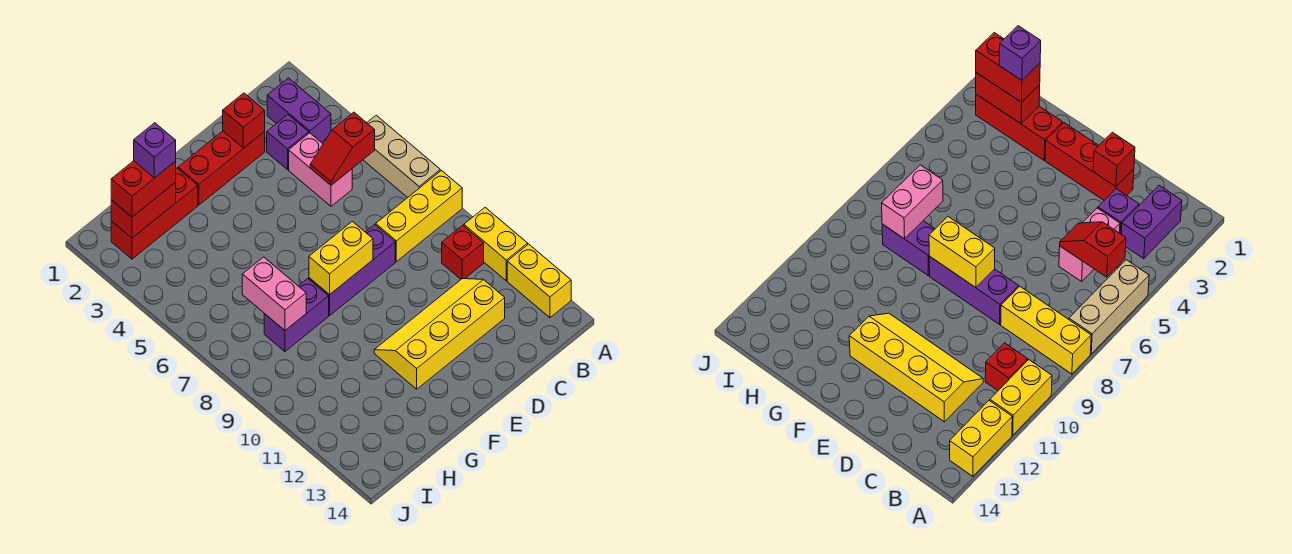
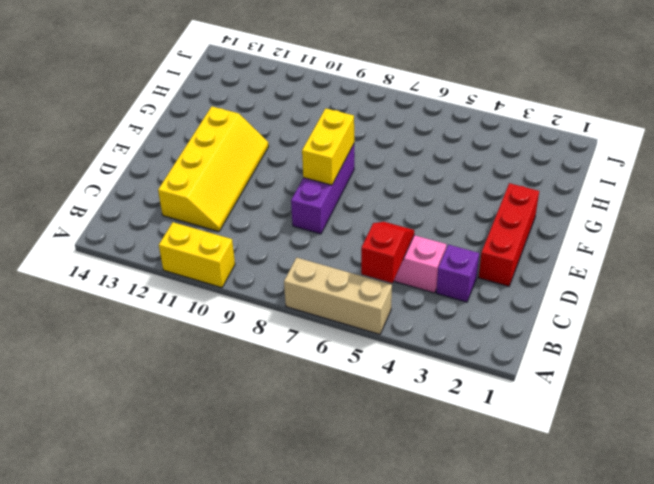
none -> yellow 1x3 brick [376,171,462,262]
none -> yellow 1x2 brick [507,244,571,318]
none -> purple 1x2 brick [267,78,331,142]

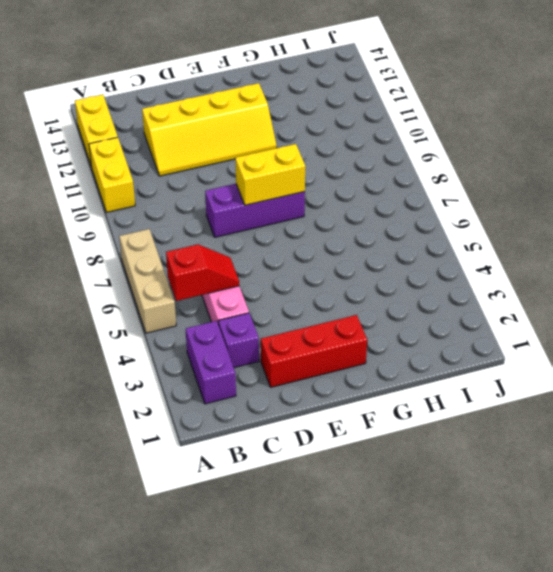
none -> yellow 1x3 brick [376,171,462,262]
none -> red 1x1 brick [442,225,484,279]
none -> red 1x3 brick [111,168,198,259]

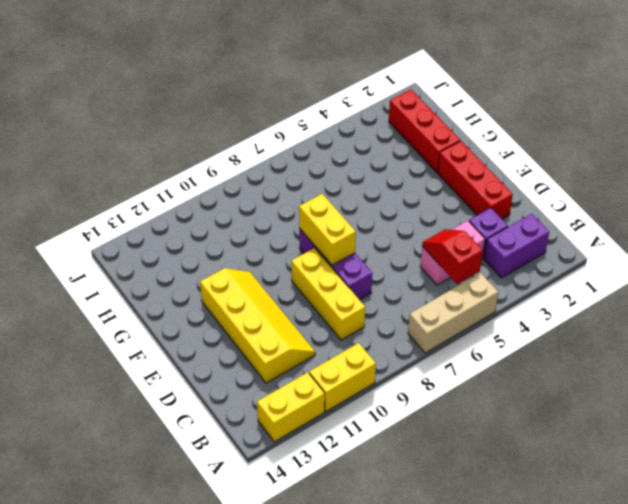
yellow 1x3 brick [291,248,365,340] -> yellow 1x3 brick moved to [376,171,462,262]
none -> red 1x1 brick [442,225,484,279]
none -> purple 1x2 brick [264,279,329,351]
none -> red 1x1 brick [223,93,265,148]

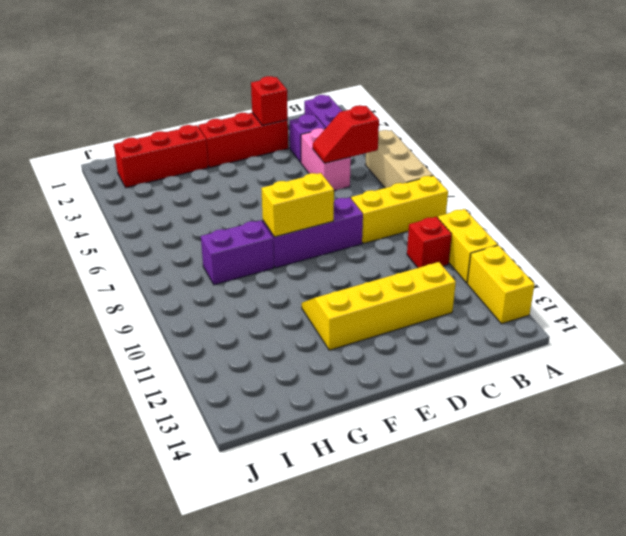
none -> red 1x2 brick [111,183,176,238]
none -> pink 1x2 brick [242,257,306,330]
none -> red 1x2 brick [111,161,176,217]

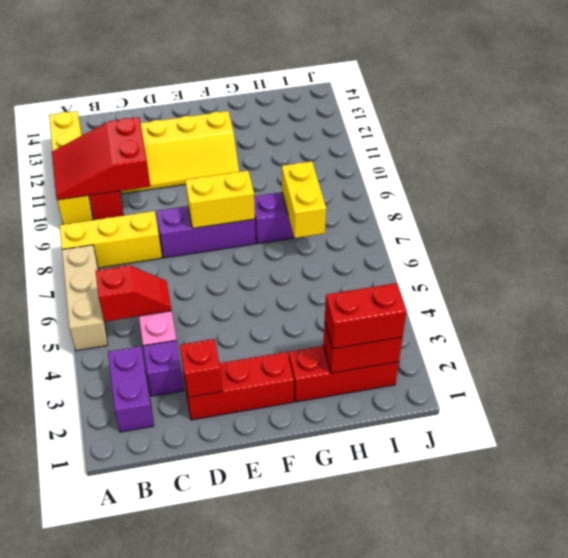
red 2x3 slope [52,117,150,200] -> none
yellow 1x2 brick [282,161,326,238] -> pink 1x2 brick [242,257,306,330]
none -> purple 1x1 brick [134,123,176,178]

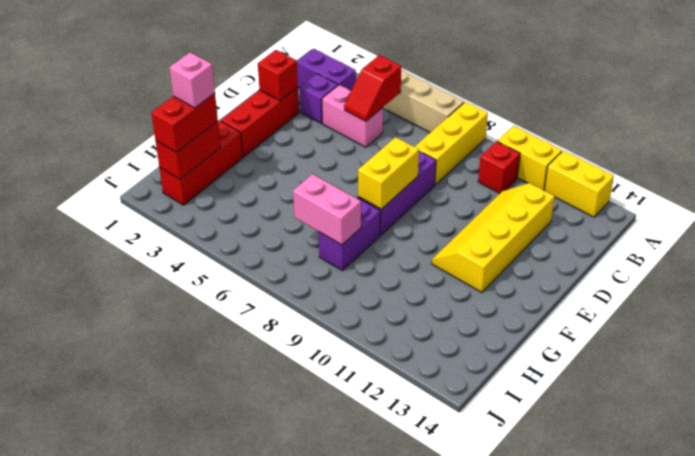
pink 1x1 brick [169,52,215,108] -> purple 1x1 brick [134,123,176,178]

